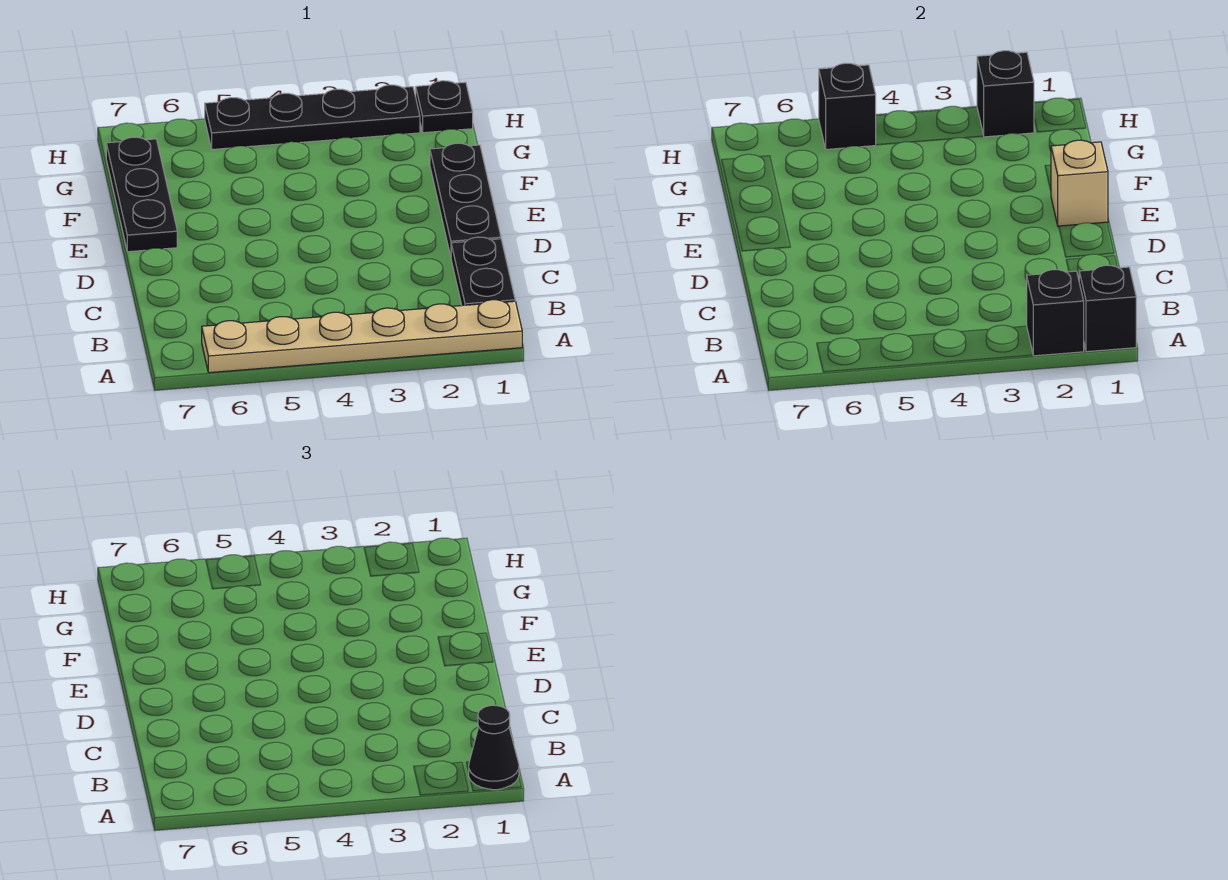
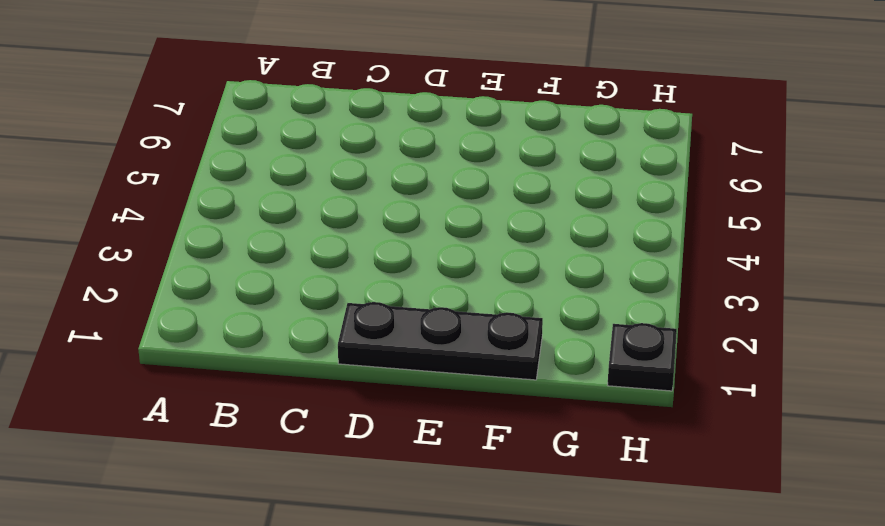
none -> tan 1x6 plate [202,300,522,373]
none -> black 1x2 plate [451,237,515,306]
none -> black 1x3 plate [106,137,177,252]

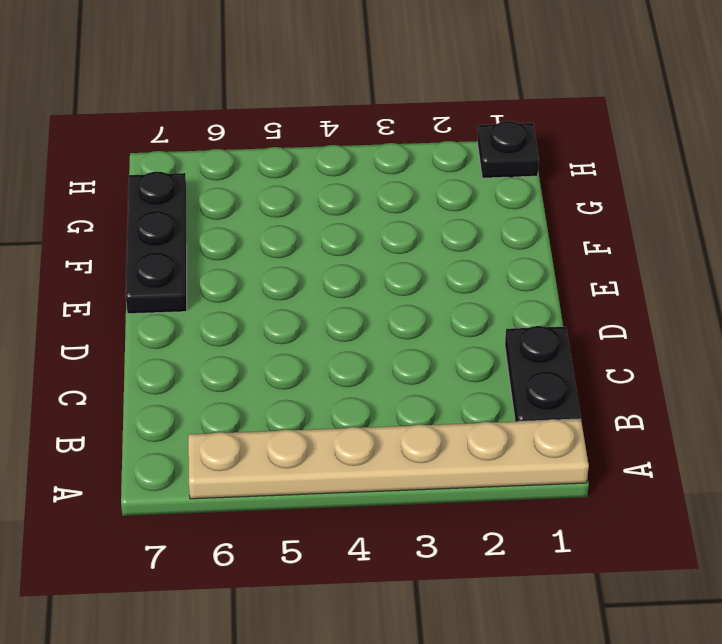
none -> black 1x3 plate [430,143,501,256]
none -> black 1x4 plate [205,85,420,149]
none -> black 1x1 brick [1079,265,1136,352]

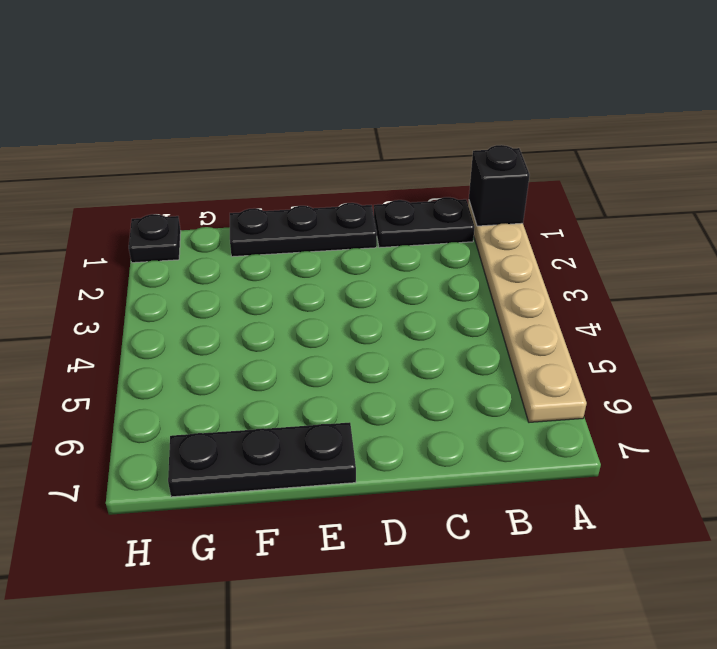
none -> black 1x4 plate [205,85,420,149]
none -> black 1x1 brick [1027,270,1084,356]
none -> tan 1x1 brick [1051,140,1108,227]

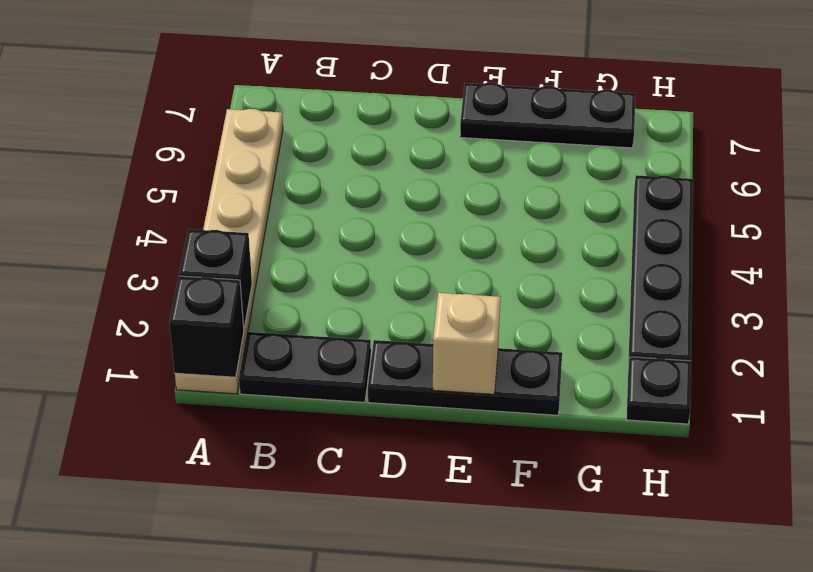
none -> black 1x1 brick [977,51,1034,137]
none -> black 1x1 brick [819,63,876,149]
none -> black 1x1 cone [468,705,519,790]

